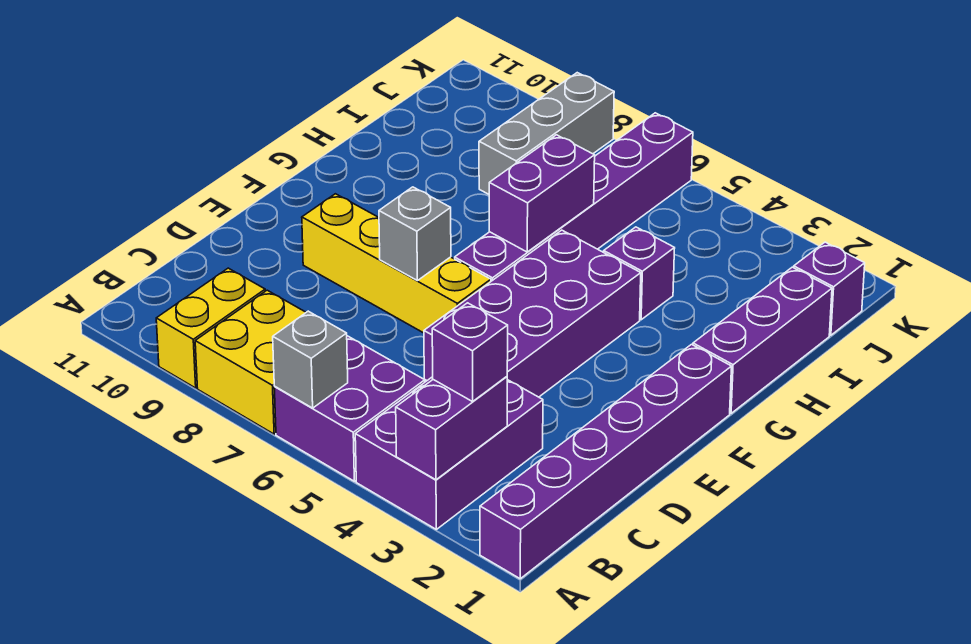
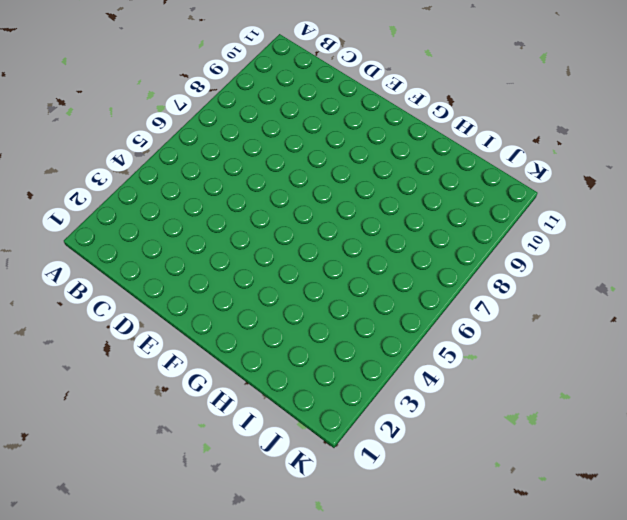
none -> purple 1x6 brick [480,344,732,579]
none -> purple 2x3 brick [355,377,543,529]
none -> purple 2x2 brick [274,336,425,481]

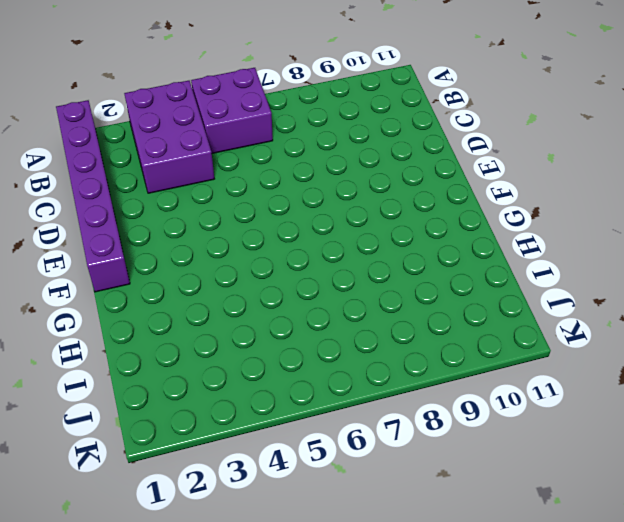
none -> yellow 2x2 brick [195,290,306,434]
none -> yellow 1x2 brick [156,268,265,388]
none -> purple 2x4 brick [424,230,641,397]

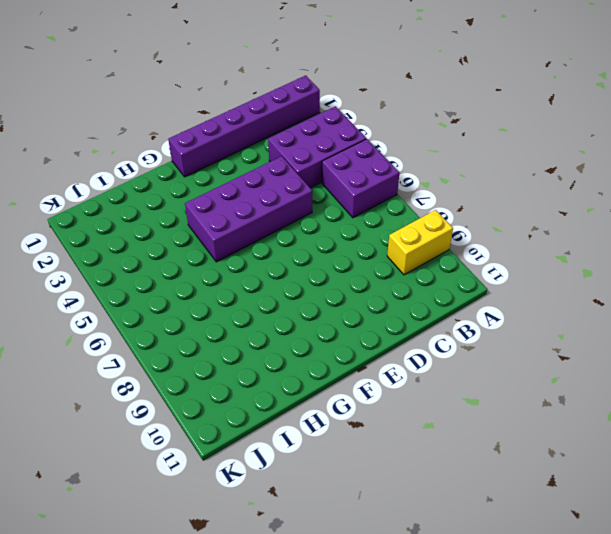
none -> yellow 2x2 brick [195,290,306,434]
none -> yellow 1x4 brick [302,194,491,333]
none -> purple 1x6 brick [455,113,693,281]

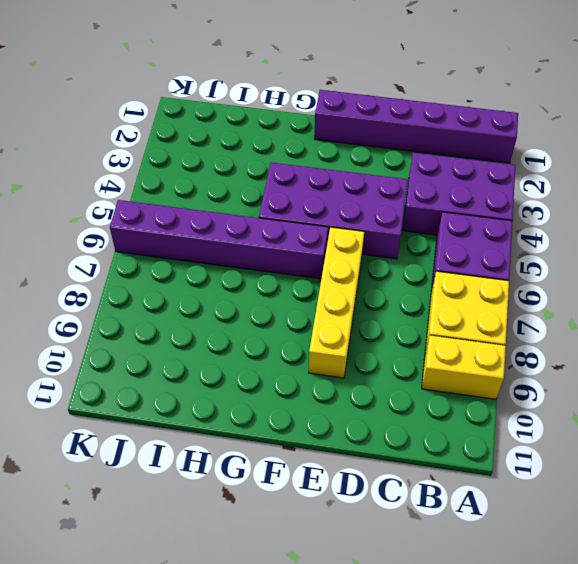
none -> purple 1x3 brick [693,267,832,413]
none -> purple 1x1 brick [604,227,675,320]
none -> grey 1x3 brick [479,73,614,194]

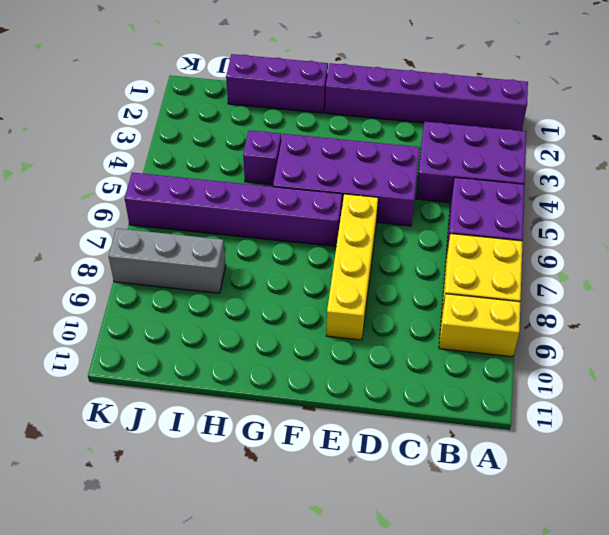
none -> purple 1x1 brick [794,242,865,335]
none -> purple 1x2 brick [396,377,507,480]
none -> grey 1x1 brick [273,311,348,408]

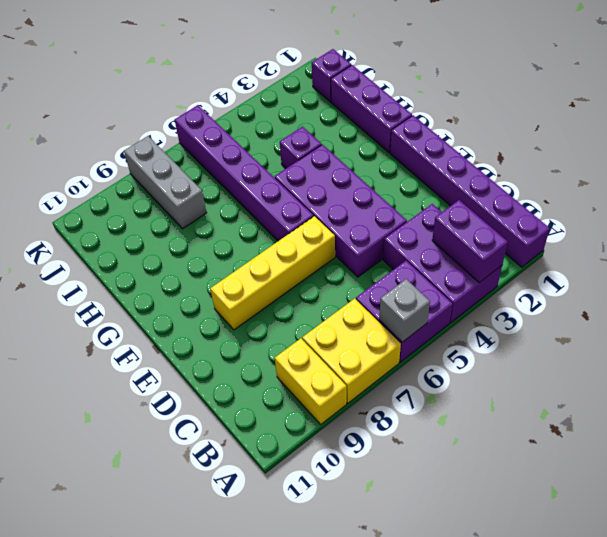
none -> grey 1x1 brick [379,187,451,281]
none -> purple 1x2 brick [489,135,595,252]
none -> purple 1x1 brick [432,303,508,402]

